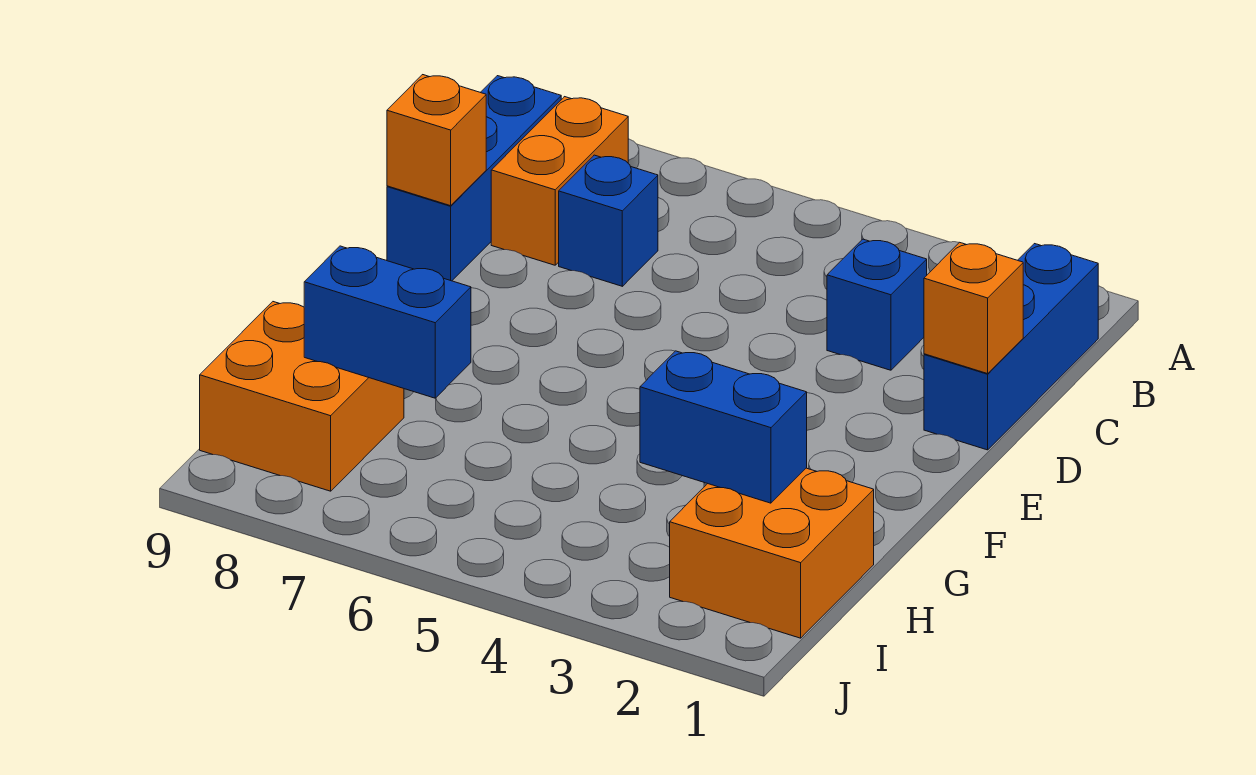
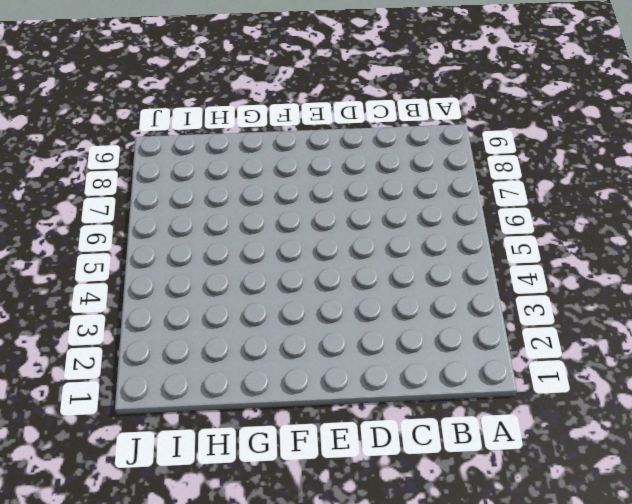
none -> blue 1x3 brick [924,244,1098,450]
none -> orange 1x2 brick [491,97,628,265]

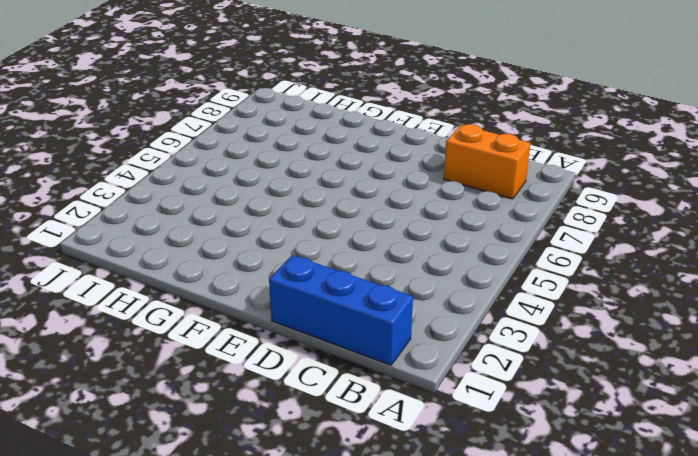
none -> blue 1x3 brick [387,76,561,281]
none -> blue 1x1 brick [827,239,927,370]

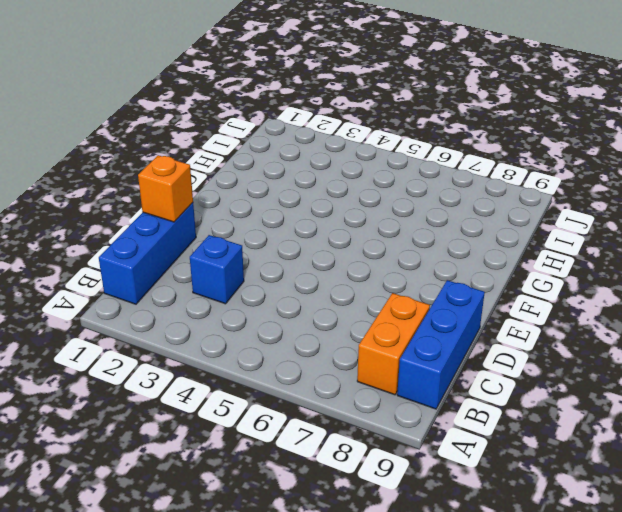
none -> blue 1x1 brick [559,155,658,286]
none -> orange 2x2 brick [670,468,874,638]

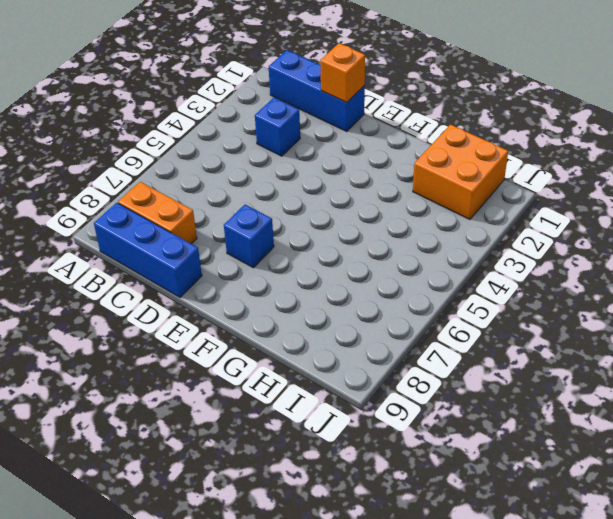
blue 1x1 brick [224,205,274,268] -> blue 1x1 brick moved to [559,155,658,286]
none -> orange 2x2 brick [200,302,404,491]
none -> orange 1x1 brick [387,75,486,206]

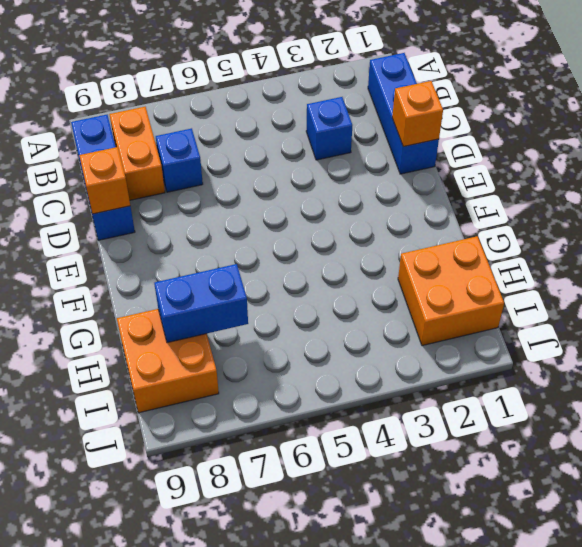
none -> blue 1x2 brick [640,351,807,503]

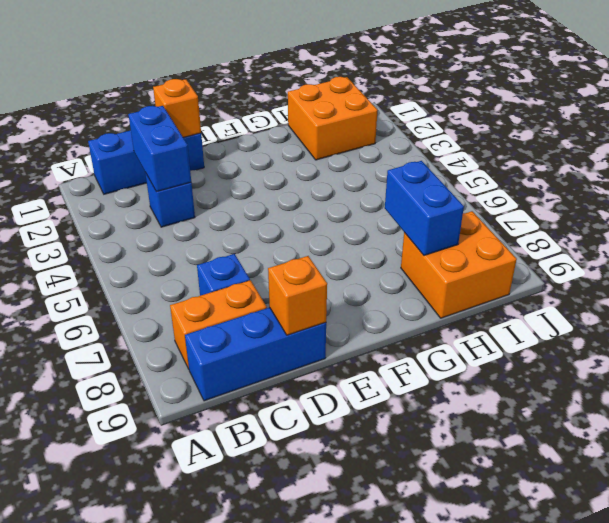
blue 1x2 brick [128,106,191,192] -> blue 1x2 brick moved to [640,351,807,503]

